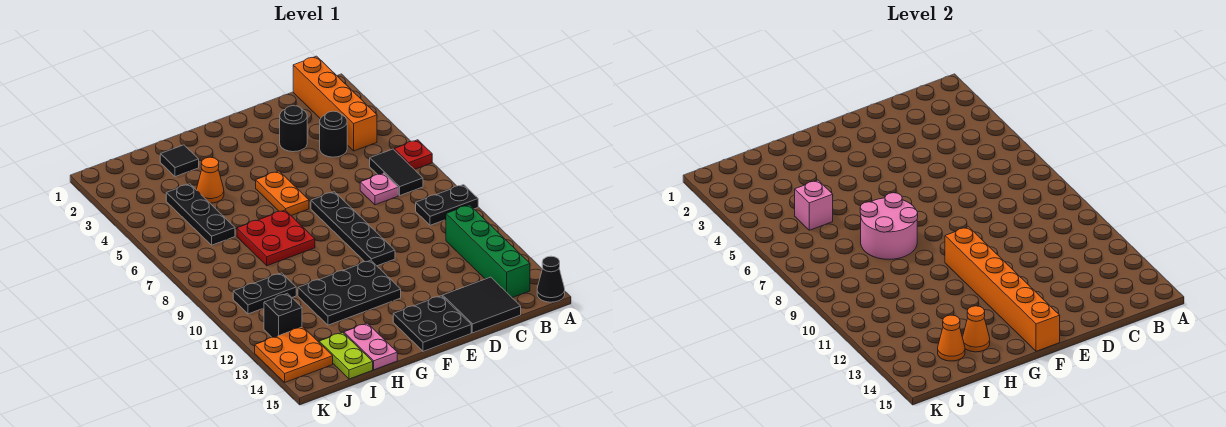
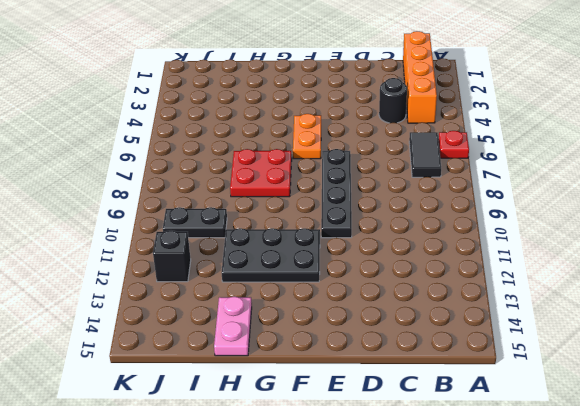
none -> black 1x2 plate [416,185,478,225]
none -> black 1x1 cone [537,256,565,302]
none -> green 1x4 brick [446,205,530,298]

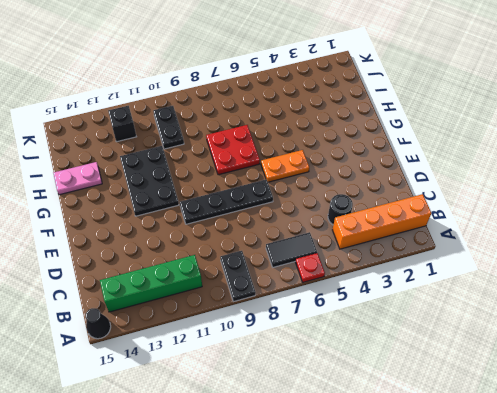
none -> pink 1x1 plate [360,173,398,205]
none -> black 2x2 tile [443,277,521,333]
none -> black 1x1 round brick [280,106,307,152]

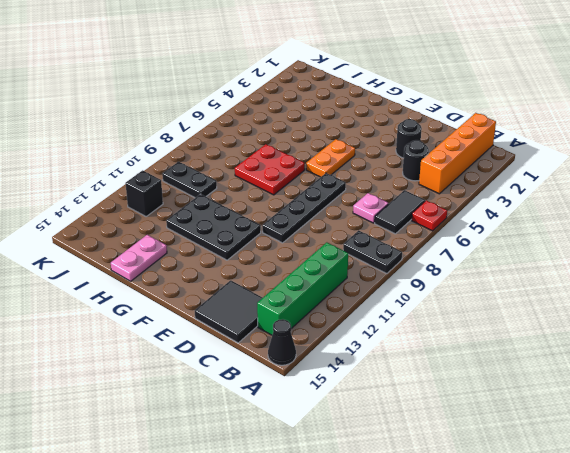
none -> black 2x2 plate [393,296,471,351]
none -> black 1x1 tile [160,145,199,177]
none -> orange 1x1 cone [196,157,224,203]

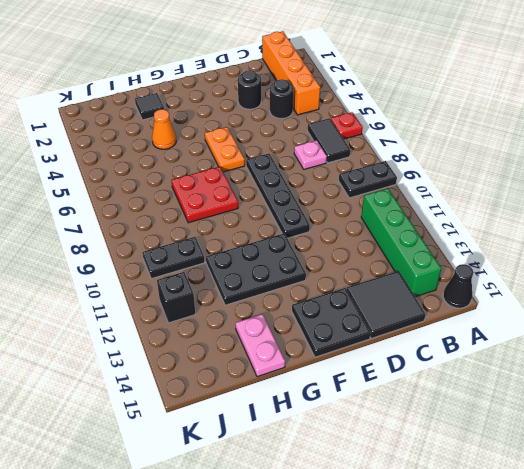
none -> black 1x3 plate [166,184,235,245]
none -> lime 1x2 plate [319,332,373,379]
none -> orange 2x2 plate [255,327,333,382]

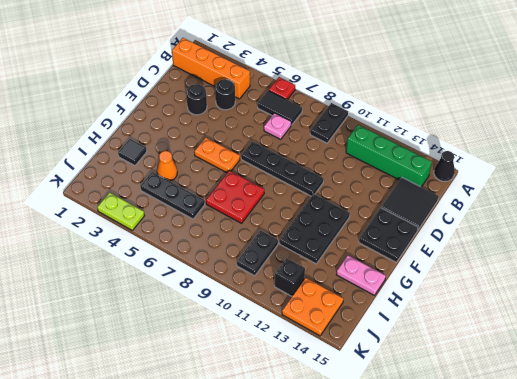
lime 1x2 plate [97,192,144,230] -> lime 1x2 plate moved to [319,332,373,379]
none -> orange 1x6 brick [945,227,1060,351]
none -> pink 2x2 round brick [860,193,918,259]
none -> orange 1x1 cone [962,306,990,352]

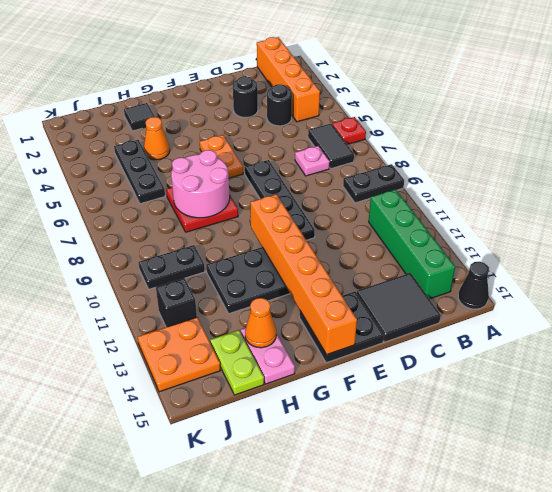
none -> pink 1x1 brick [795,180,833,230]
none -> orange 1x1 cone [938,315,965,361]

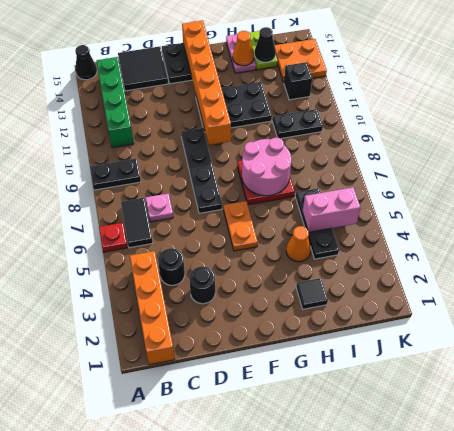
pink 1x2 brick [303,187,360,232] -> pink 1x1 brick [795,180,833,230]
black 1x1 cone [254,27,276,62] -> orange 1x1 cone [938,315,965,361]

